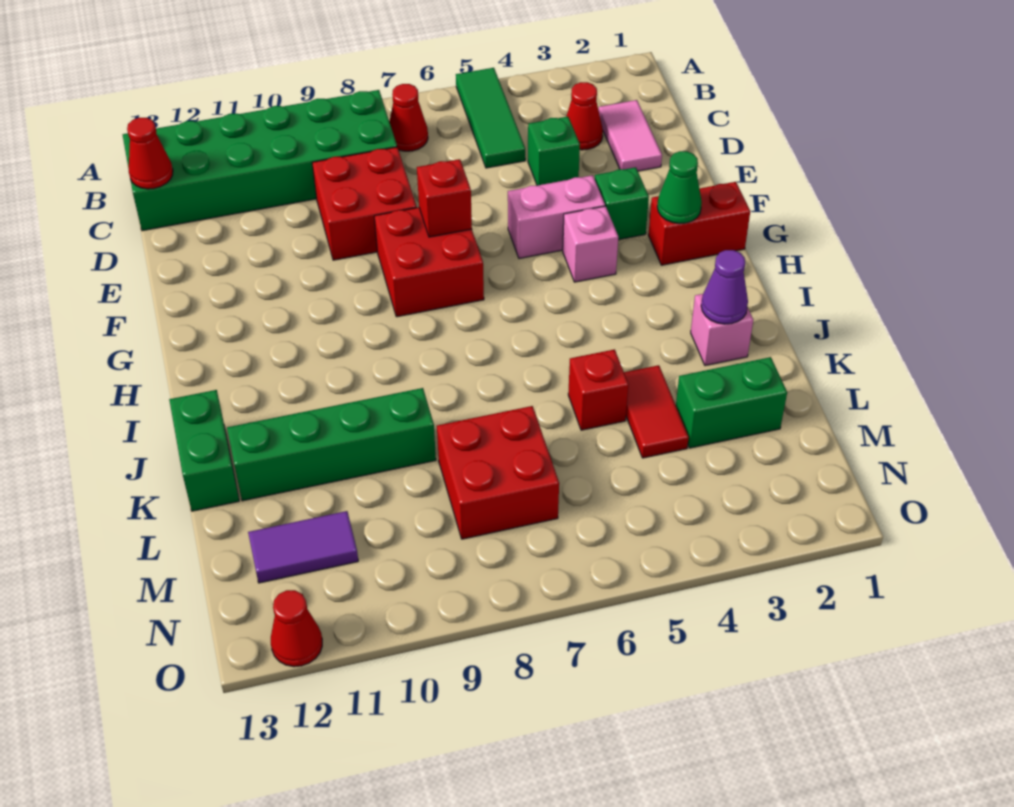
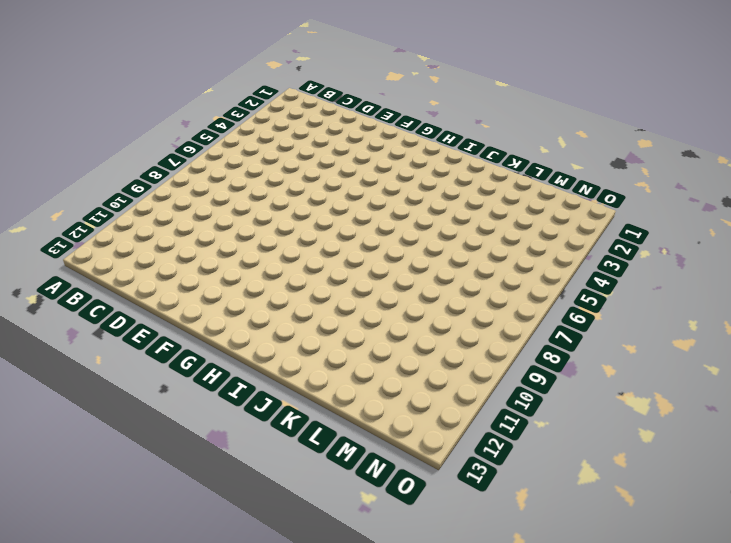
none -> green 1x3 tile [456,68,525,168]
none -> red 1x1 cone [389,84,428,151]
none -> green 2x6 brick [123,90,397,231]

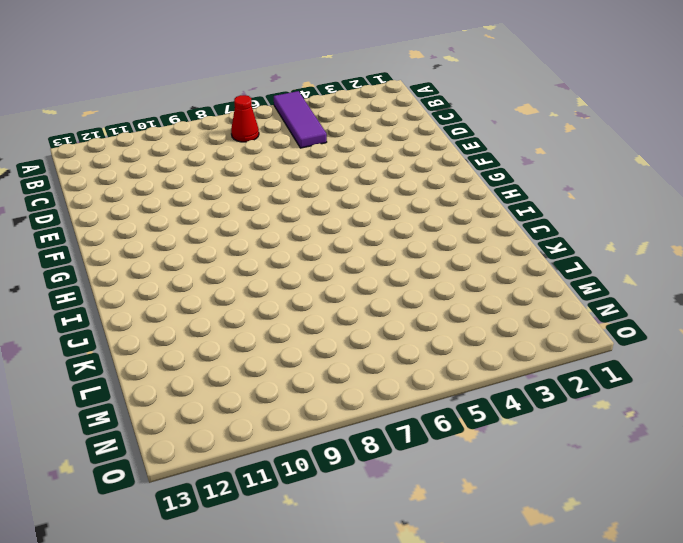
purple 1x3 tile [274,91,327,148] -> green 1x3 tile [456,68,525,168]
none -> green 2x6 brick [123,90,397,231]
none -> pink 1x2 tile [598,100,662,171]
none -> red 1x1 cone [566,82,603,150]

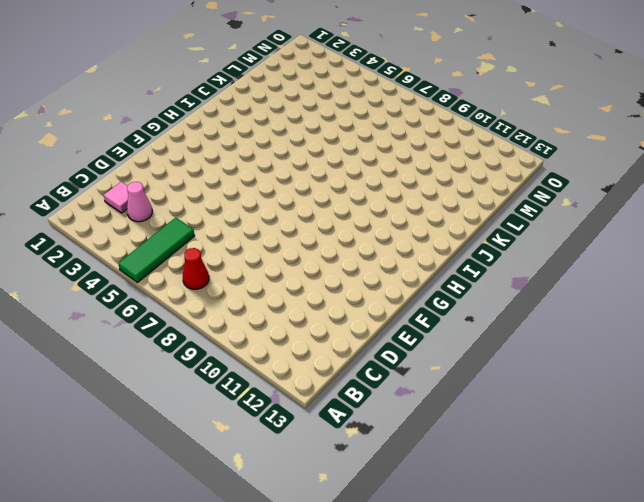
pink 1x1 tile [104,182,128,213] -> pink 1x2 tile [598,100,662,171]
pink 1x1 cone [127,182,152,222] -> red 1x1 cone [566,82,603,150]
none -> green 2x6 brick [123,90,397,231]
none -> green 1x1 brick [528,117,580,186]
none -> red 2x2 brick [312,147,417,260]

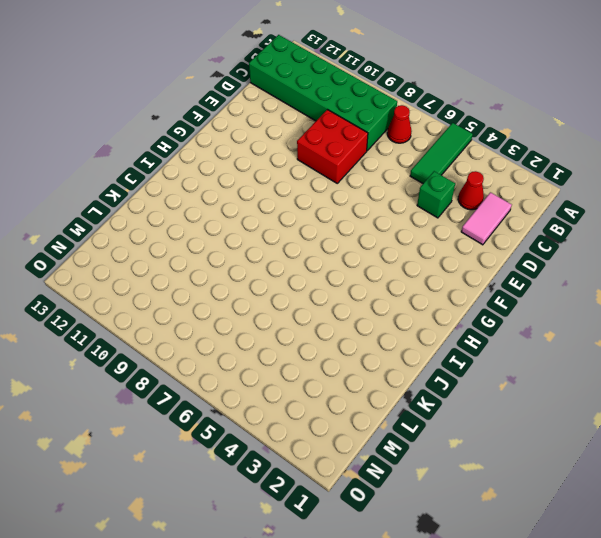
none -> green 1x1 brick [595,167,649,240]
none -> pink 1x2 brick [508,175,605,259]
none -> red 2x2 brick [374,207,484,317]

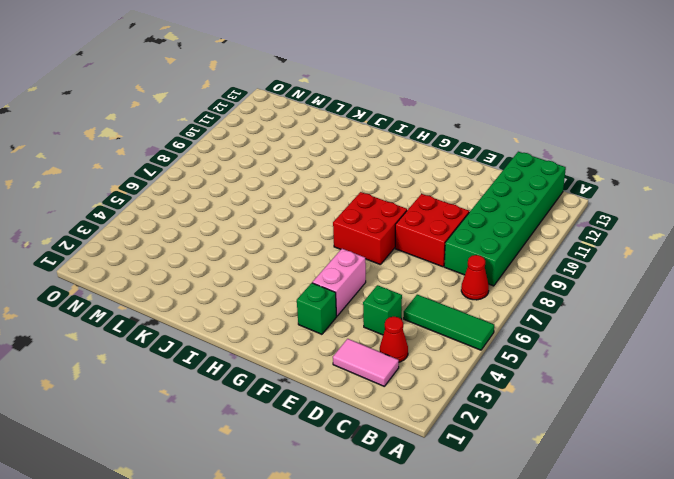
none -> red 1x2 brick [648,182,750,265]
none -> pink 1x1 brick [563,206,618,282]
none -> pink 1x1 brick [691,294,753,366]

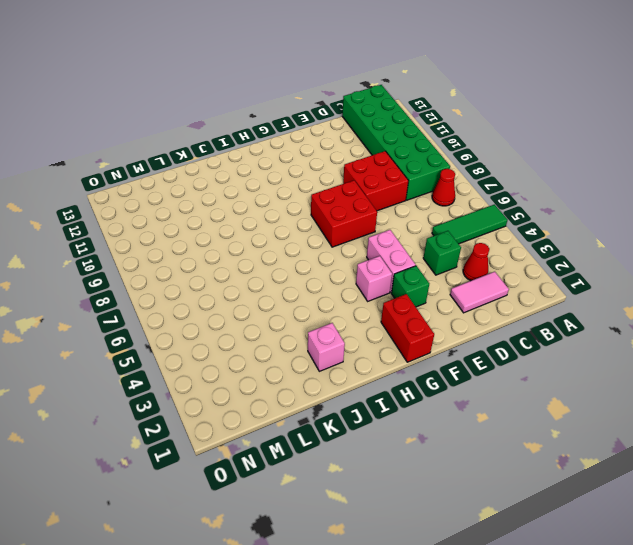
none -> green 1x2 brick [169,390,239,511]
none -> red 1x2 tile [624,365,689,458]
none -> red 1x1 brick [568,349,629,430]

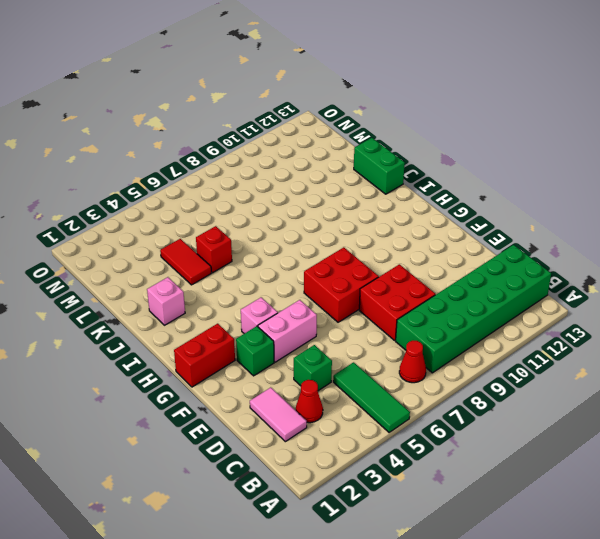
none -> green 1x4 brick [227,388,436,501]
none -> green 1x2 brick [676,357,787,448]
none -> red 2x2 brick [437,406,559,539]

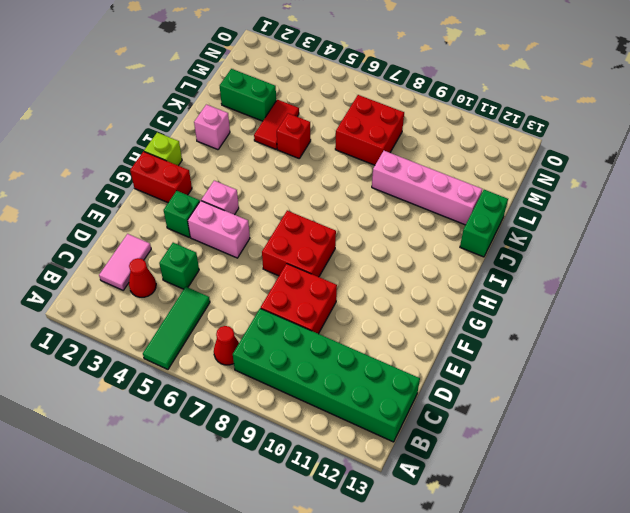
lime 1x1 brick [144,132,182,166] -> none
pink 1x4 brick [372,151,482,225] -> green 1x4 brick [227,388,436,501]
none -> purple 1x2 tile [248,511,358,583]
none -> red 1x1 cone [271,590,322,667]
none -> red 1x1 cone [127,118,173,189]

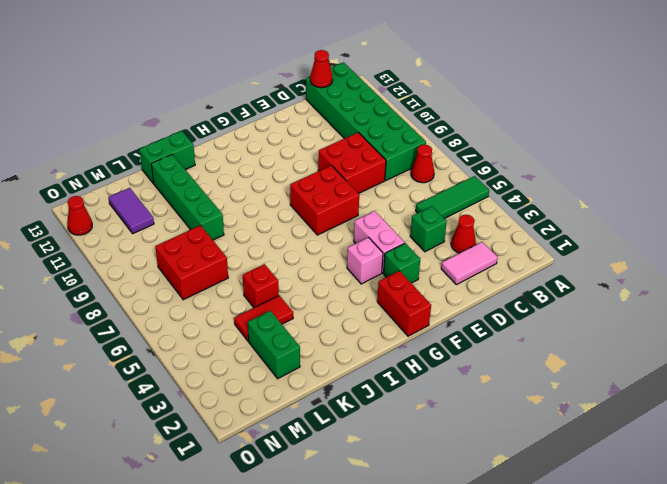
none -> pink 1x1 brick [691,294,753,366]
none -> red 1x1 brick [417,159,472,237]
none -> green 1x1 cone [657,151,702,224]

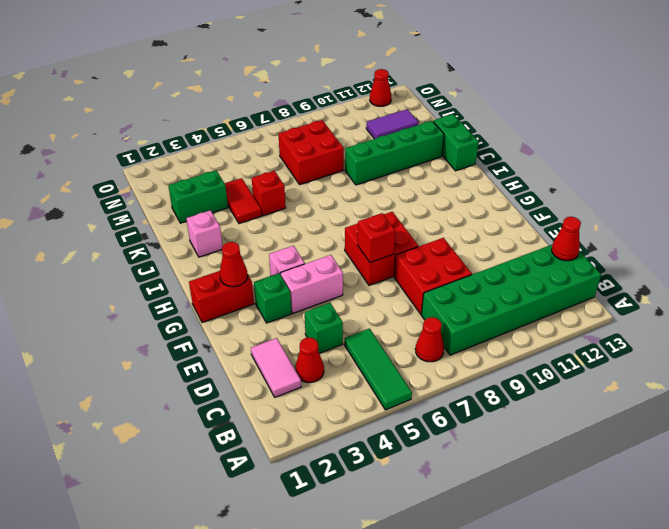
red 1x1 cone [220,242,248,287] -> green 1x1 cone [657,151,702,224]
none -> purple 1x1 cone [701,250,748,324]

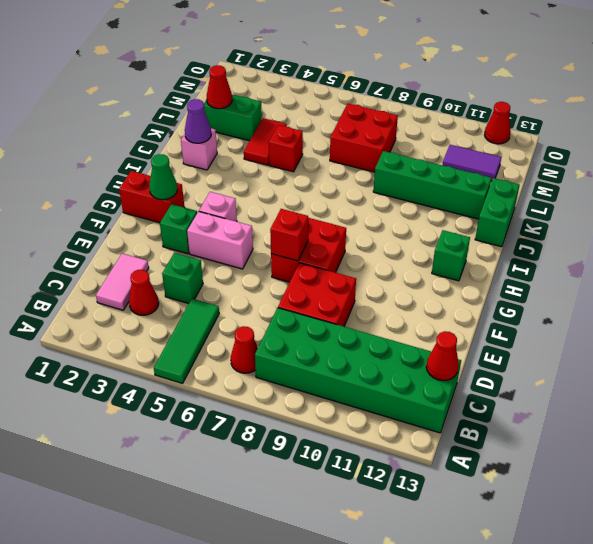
green 1x1 brick [432,230,470,281] -> none
red 1x1 cone [207,65,232,109] -> none

